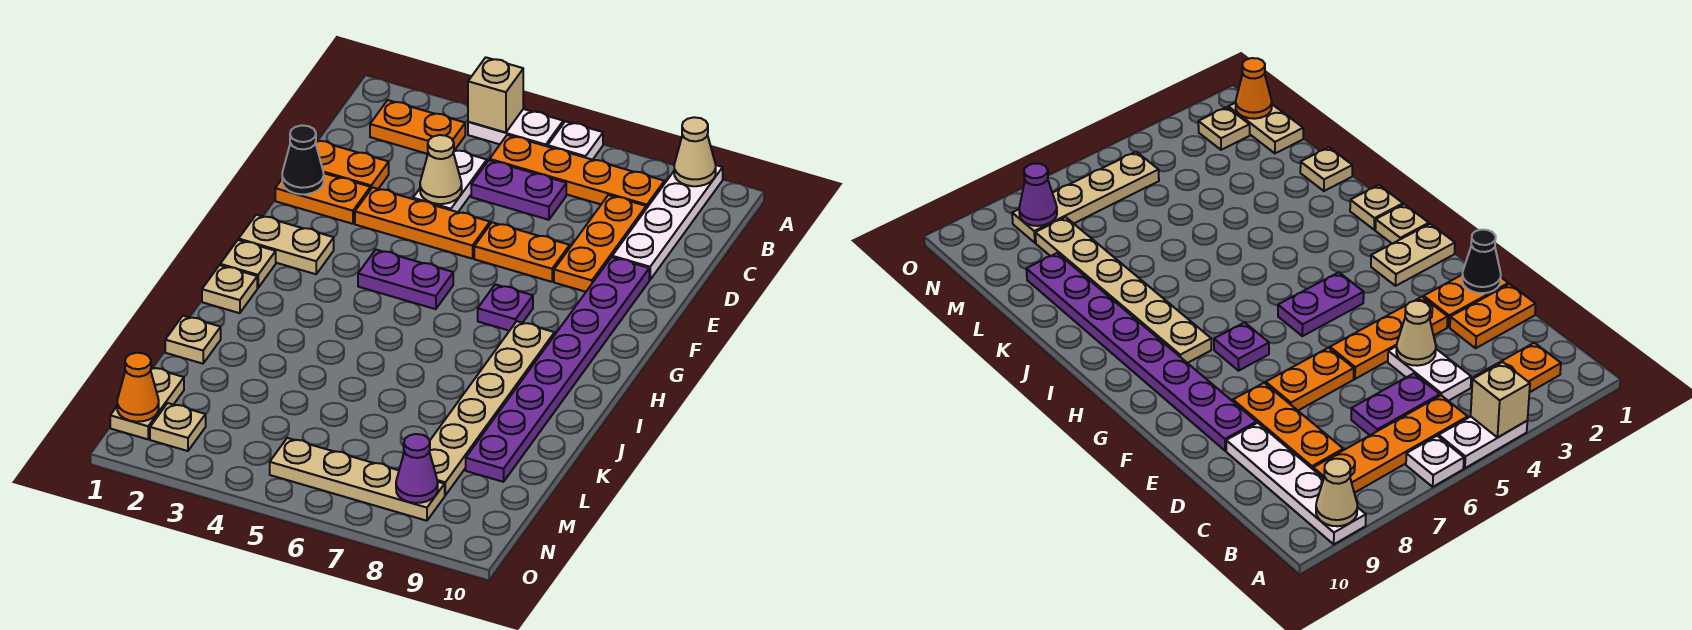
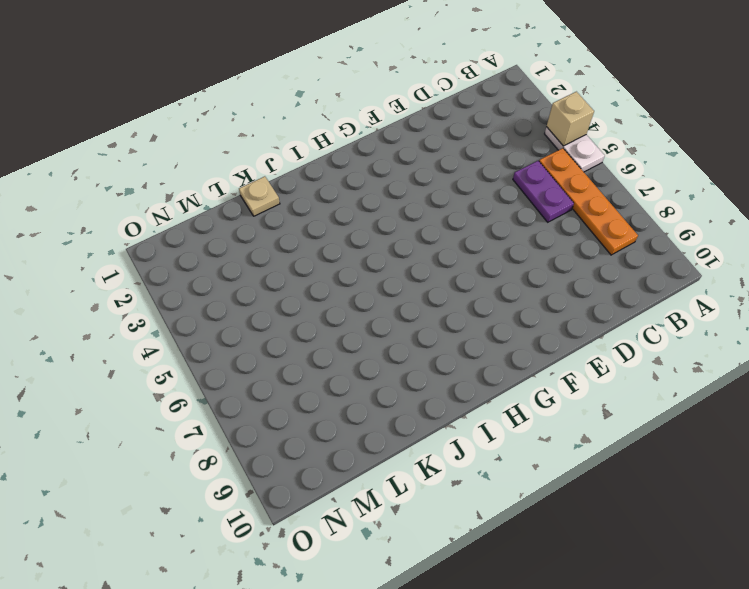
none -> white 1x1 plate [548,121,603,160]
none -> white 1x4 plate [612,165,723,280]
none -> orange 1x2 plate [370,100,465,154]

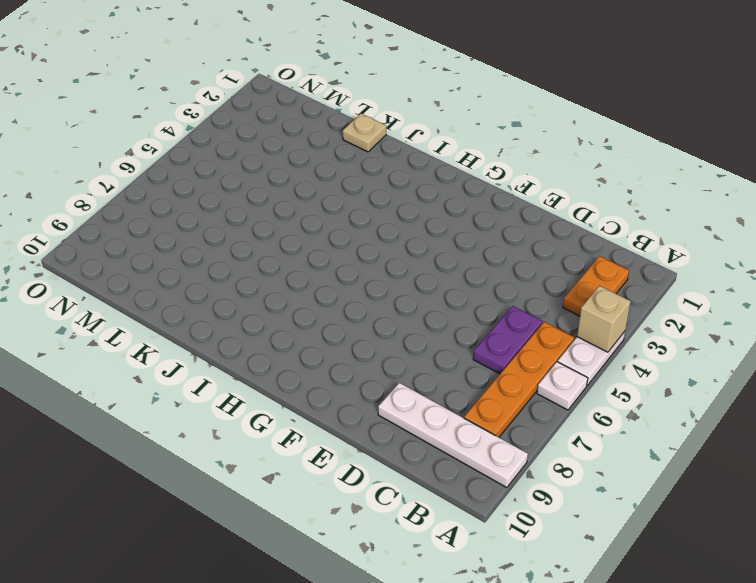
none -> white 1x2 plate [413,150,487,212]
none -> orange 1x3 plate [554,195,646,292]
none -> orange 1x2 plate [315,140,389,190]

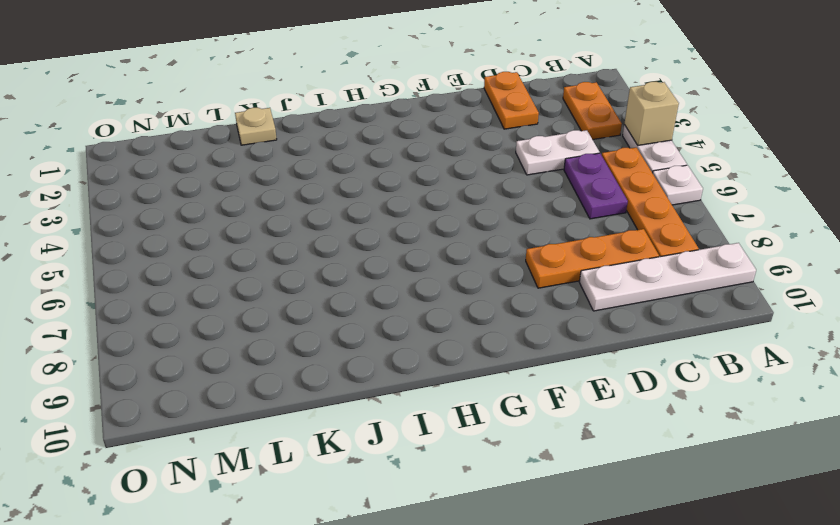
none -> orange 1x2 plate [275,173,370,224]
none -> orange 1x3 plate [355,187,490,259]
none -> orange 1x2 plate [474,222,570,282]

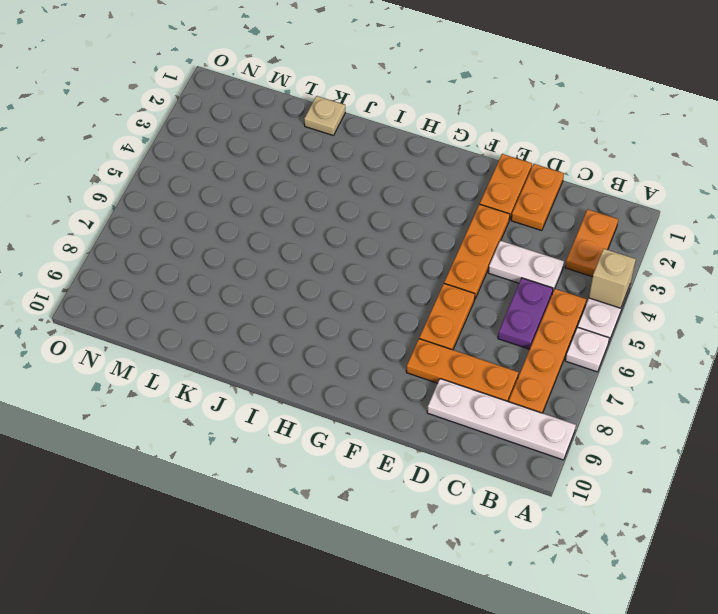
none -> purple 1x8 plate [466,257,649,482]
none -> tan 1x2 plate [239,215,334,274]
none -> purple 1x2 plate [358,250,453,309]

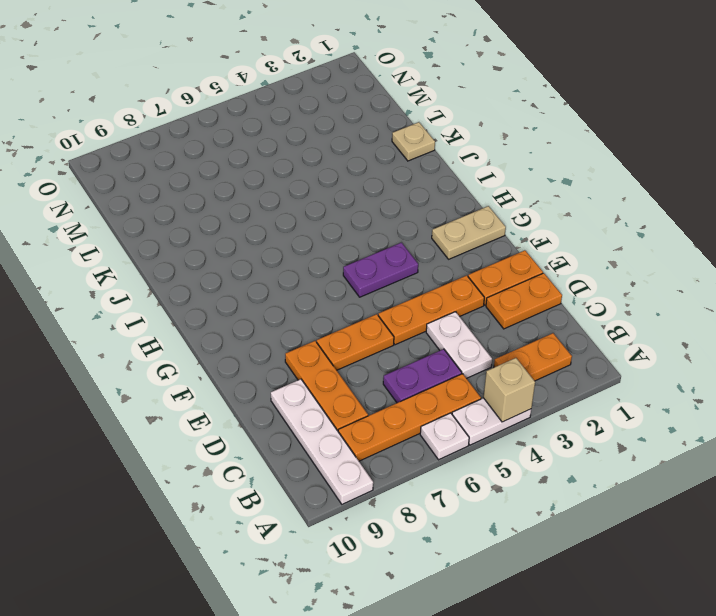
none -> purple 1x8 plate [466,257,649,482]
none -> purple 1x1 plate [478,284,533,331]
none -> tan 1x1 plate [220,240,276,288]

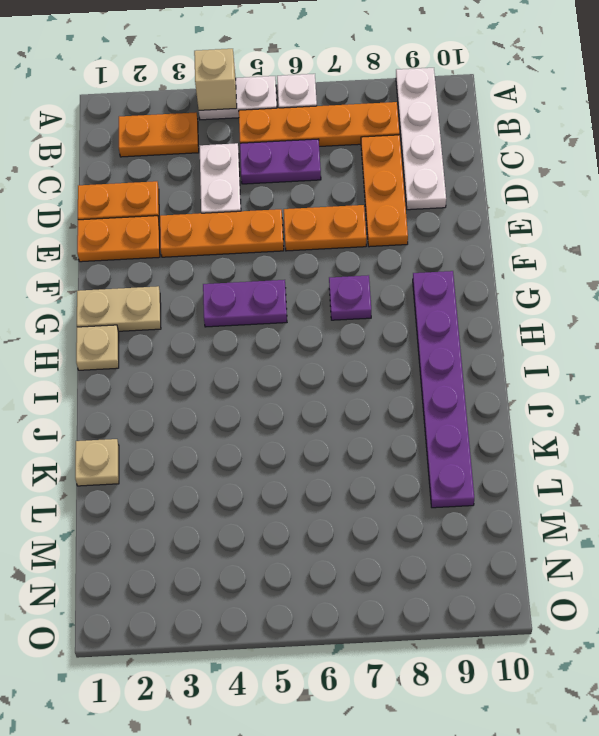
purple 1x6 plate [413,271,474,508] -> purple 1x8 plate [466,257,649,482]
none -> tan 1x6 plate [429,321,555,495]
none -> tan 1x1 plate [202,265,257,313]
none -> tan 1x2 plate [110,368,184,439]

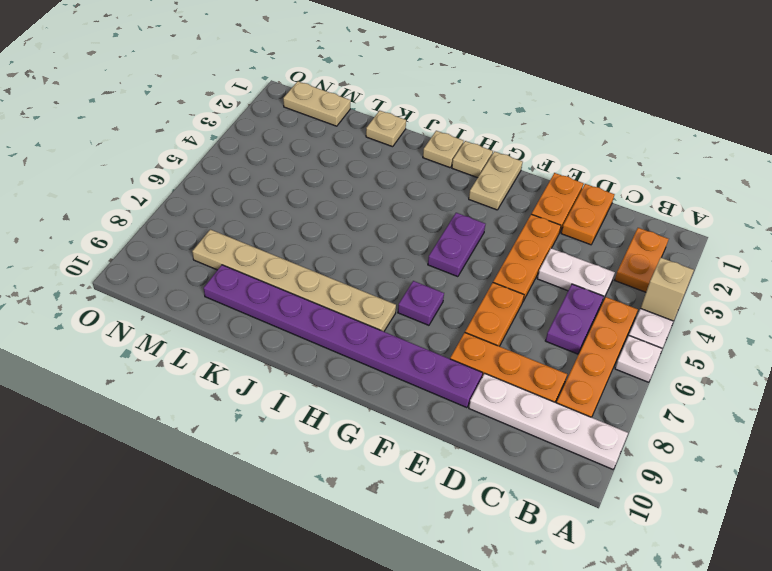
none -> tan 1x1 plate [150,403,206,451]
none -> tan 1x4 plate [270,438,445,521]
none -> tan 1x1 cone [674,117,716,186]

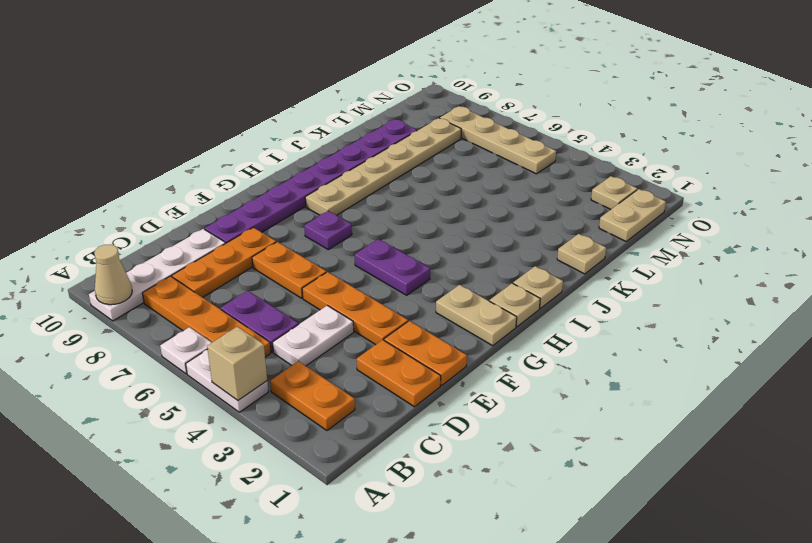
none -> tan 1x1 cone [420,135,462,204]
none -> black 1x1 cone [282,125,324,194]
none -> orange 1x1 cone [117,353,159,422]

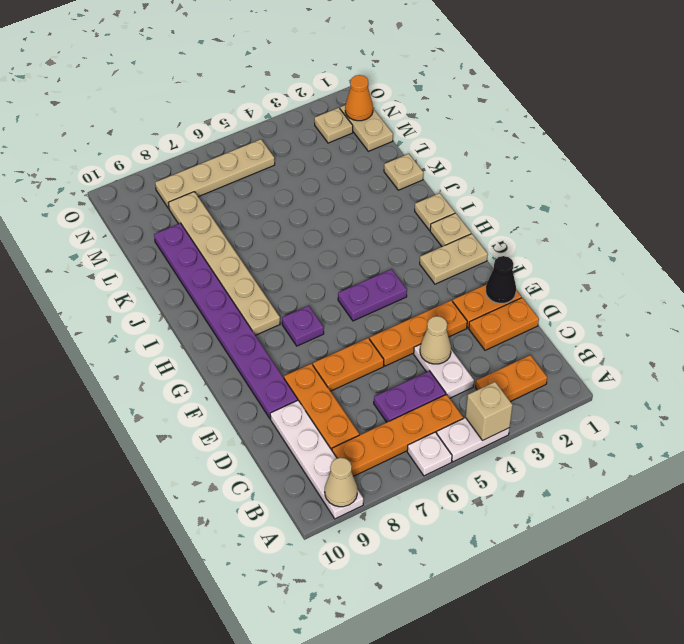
none -> purple 1x1 cone [396,434,438,503]

